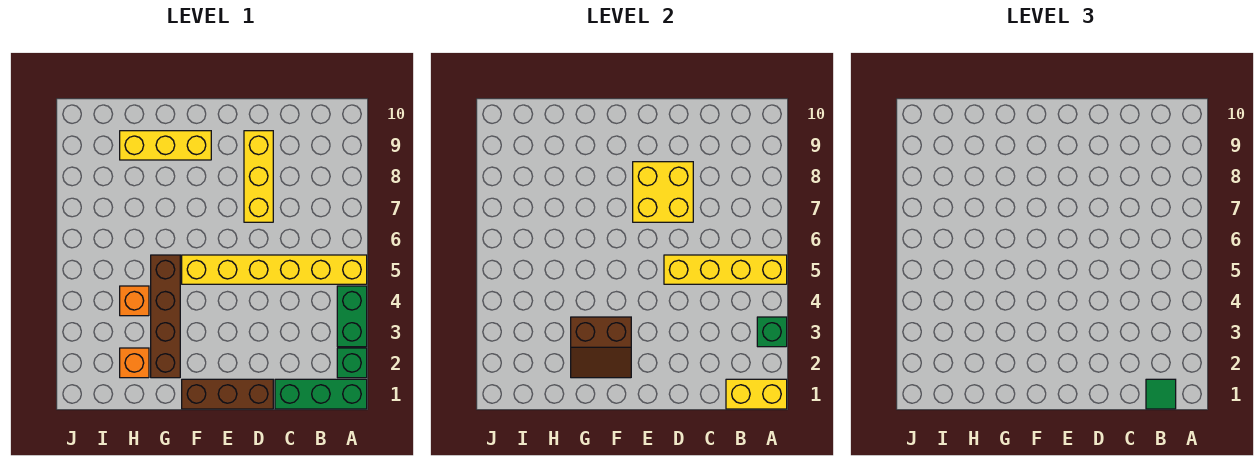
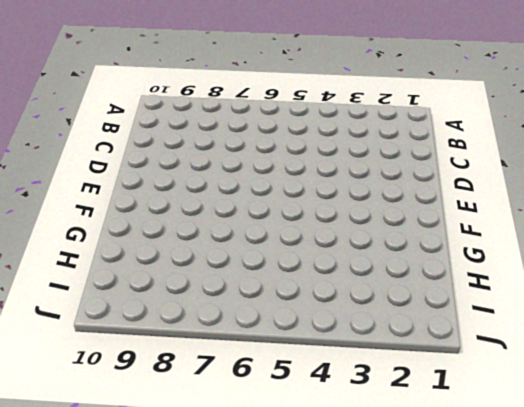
none -> green 1x3 brick [275,379,367,409]
none -> green 1x1 brick [337,348,367,378]
none -> green 1x2 brick [337,286,367,347]

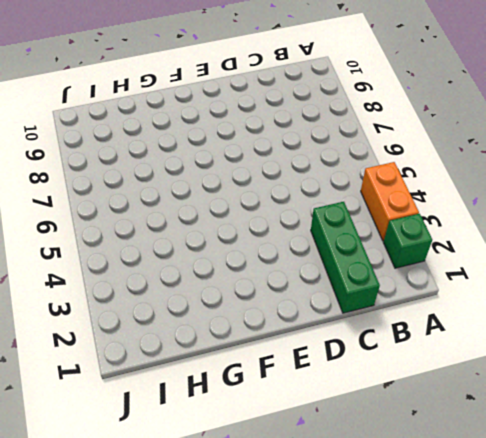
orange 1x2 brick [361,162,419,241] -> green 1x2 brick [337,286,367,347]
green 1x3 brick [311,202,380,313] -> green 1x3 brick turned to [275,379,367,409]
none -> yellow 1x6 brick [182,255,367,284]
none -> brown 1x3 brick [182,379,273,409]
none -> yellow 1x3 brick [244,131,273,222]

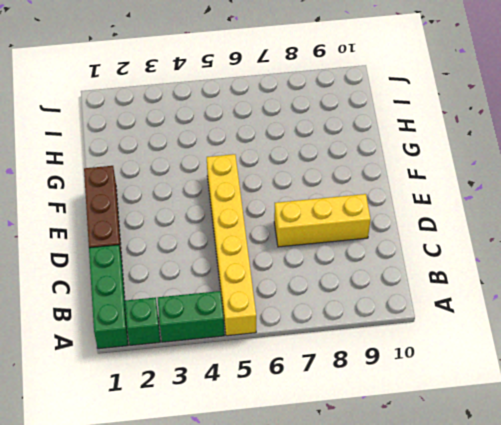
none -> yellow 1x3 brick [120,131,211,160]
none -> brown 1x4 brick [151,255,180,378]
none -> orange 1x1 brick [120,348,149,378]

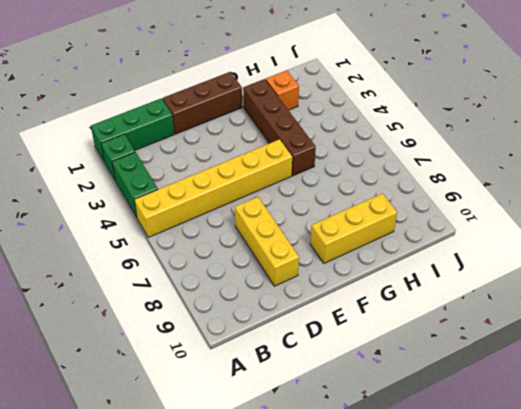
none -> orange 1x1 brick [120,286,149,316]
none -> yellow 1x2 brick [726,379,787,409]
none -> green 1x1 brick [757,317,787,347]

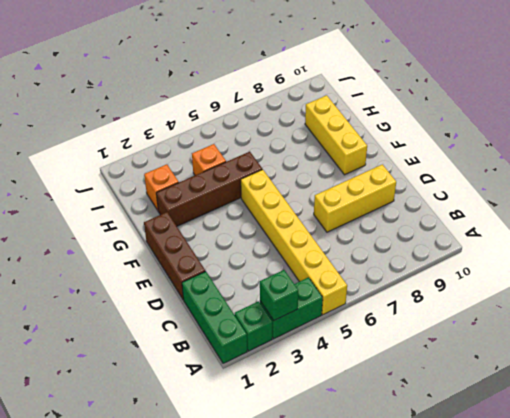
none -> yellow 1x2 brick [726,379,787,409]
none -> yellow 1x4 brick [664,255,787,284]
none -> yellow 2x2 brick [633,162,693,222]

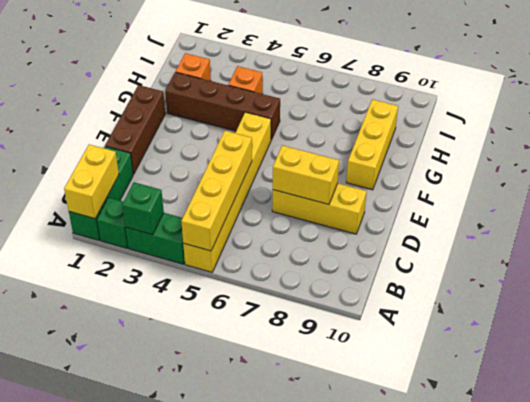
yellow 1x2 brick [273,145,339,204] -> yellow 2x2 brick [633,162,693,222]
none -> brown 2x2 slope [571,317,631,378]
none -> green 1x1 tile [1146,379,1176,409]

